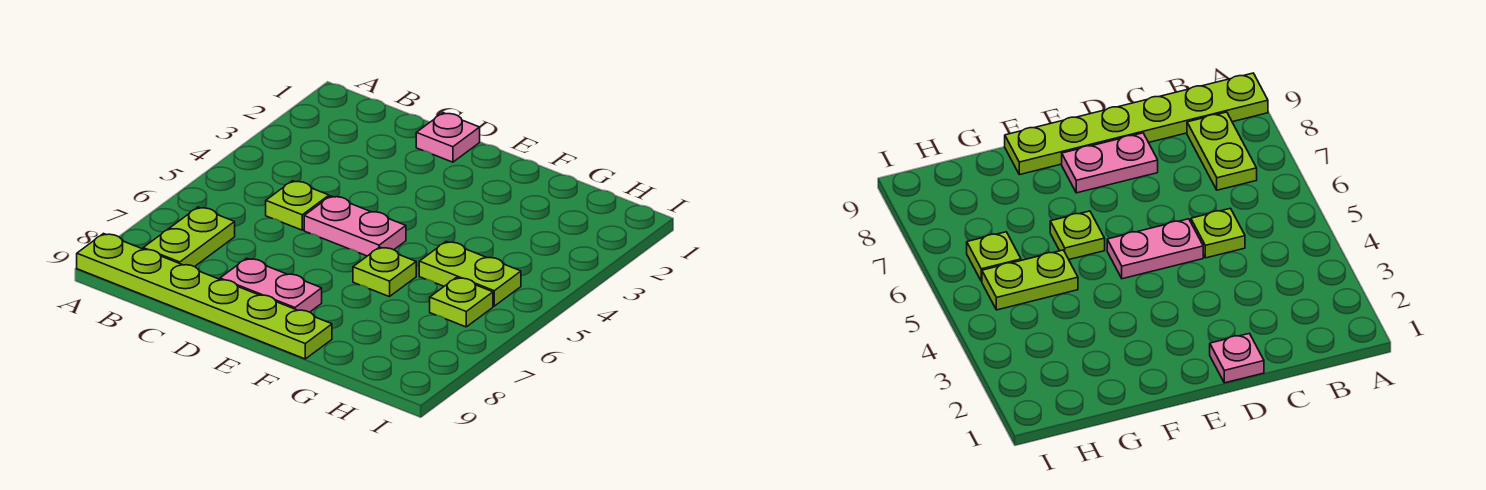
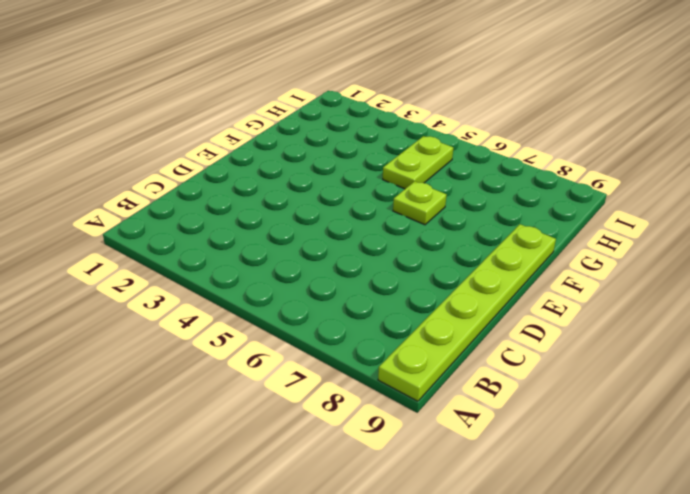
none -> lime 1x2 plate [143,207,235,267]
none -> lime 1x1 plate [266,181,329,230]

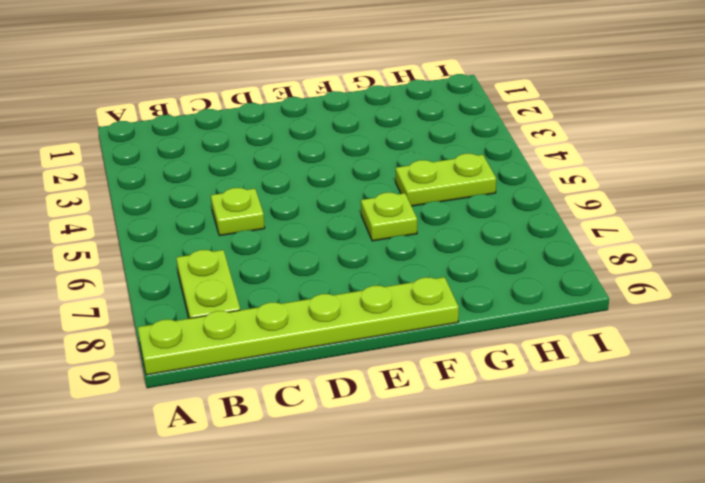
none -> pink 1x1 plate [416,113,480,162]
none -> pink 1x2 plate [304,196,406,256]

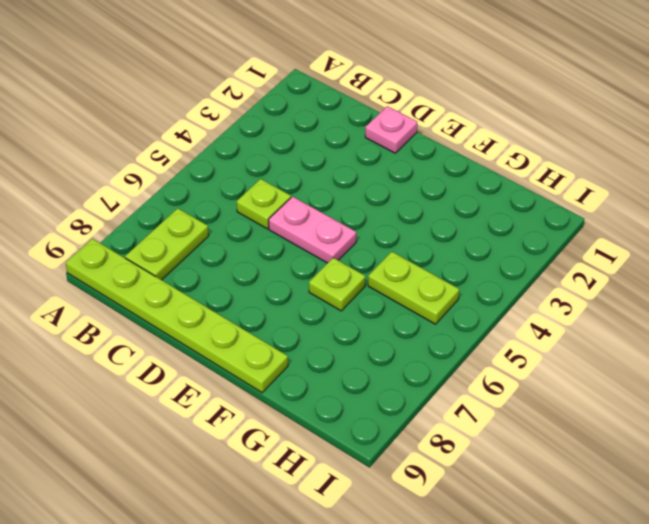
none -> pink 1x2 plate [220,258,322,312]
none -> lime 1x1 plate [430,278,493,327]

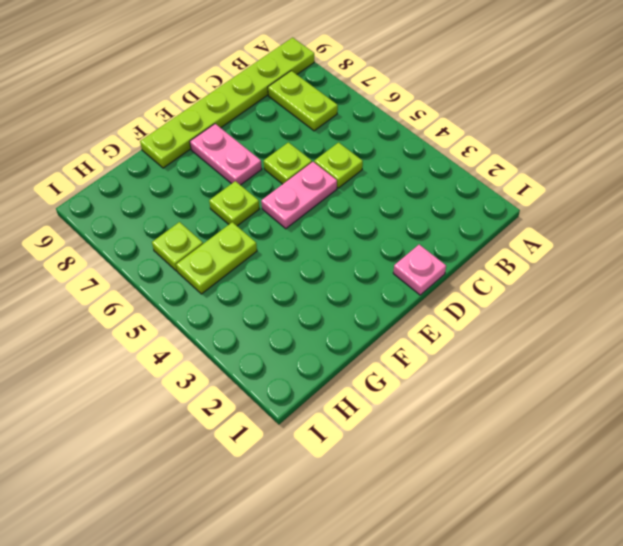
lime 1x1 plate [264,142,312,184] -> none
pink 1x2 plate [190,124,262,185] -> pink 1x2 plate turned to [220,258,322,312]

